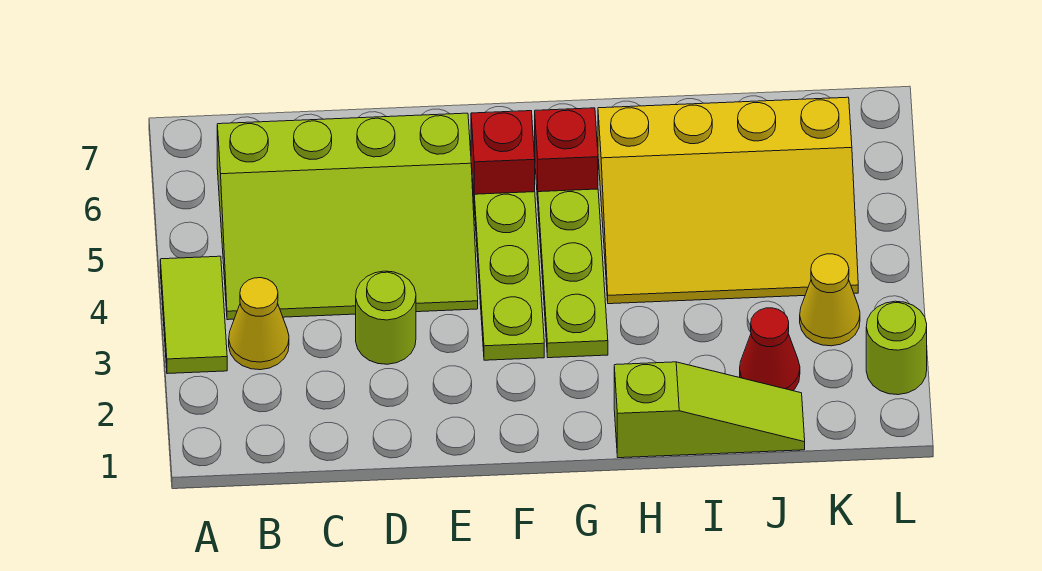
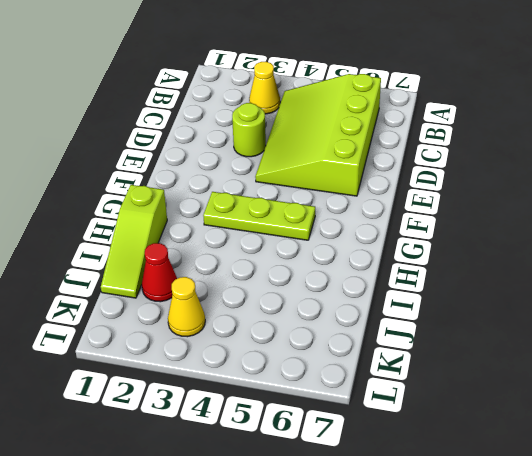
none -> lime 1x2 tile [160,256,227,374]
none -> lime 1x3 plate [474,192,544,360]
none -> red 1x1 brick [471,111,535,194]

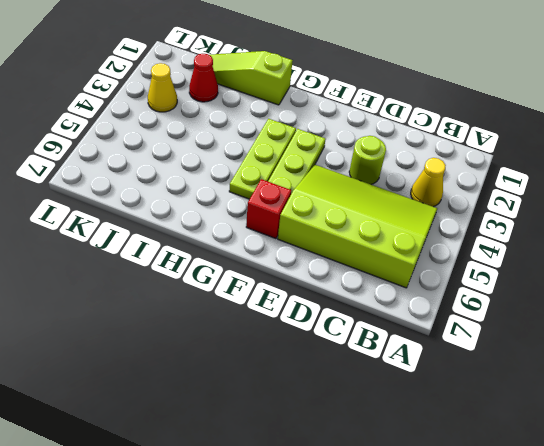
none -> lime 1x2 tile [160,256,227,374]
none -> red 1x1 brick [535,108,598,200]
none -> yellow 3x4 slope [598,97,858,304]

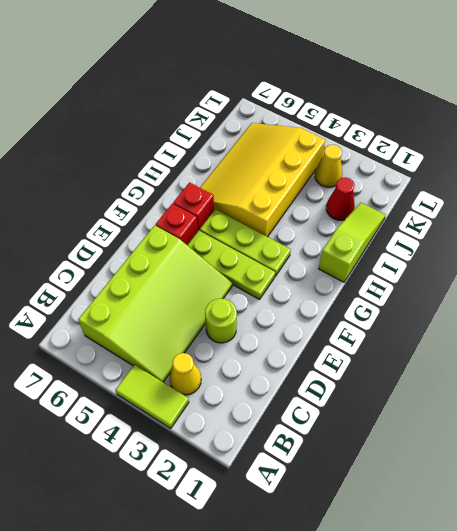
yellow 3x4 slope [200,123,325,237] -> yellow 3x4 slope turned to [598,97,858,304]
none -> lime 1x1 round brick [866,301,927,395]

